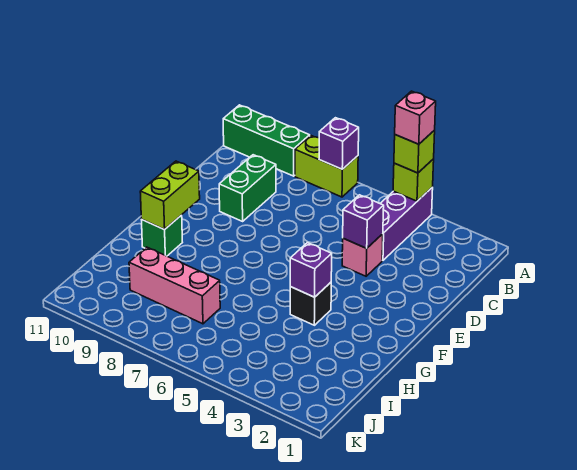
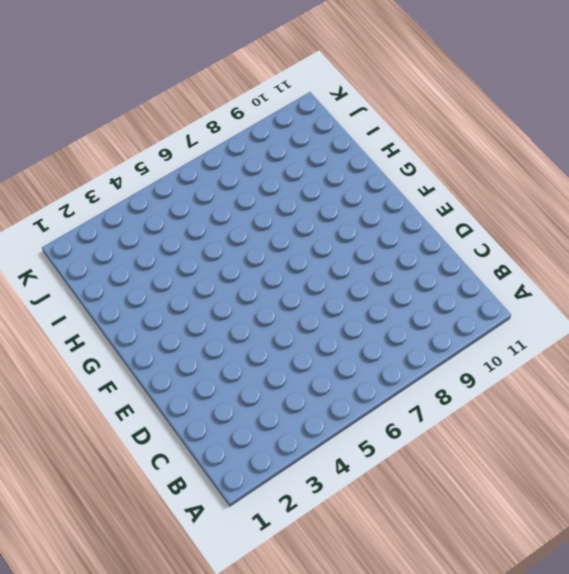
none -> purple 1x3 brick [380,187,433,260]
none -> lime 1x2 brick [295,136,358,197]
none -> green 1x3 brick [223,105,310,176]

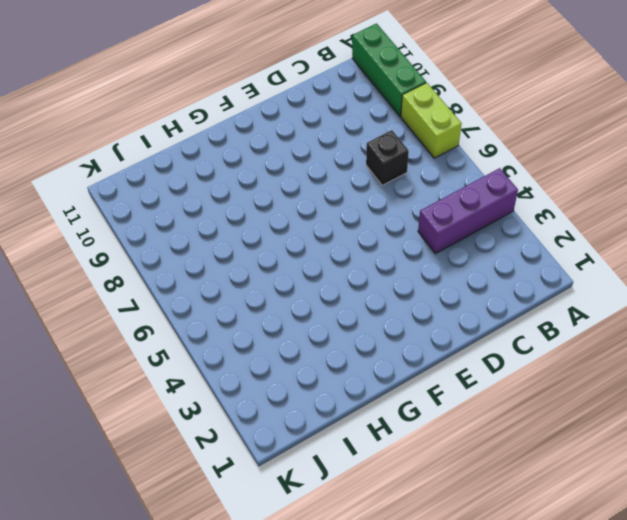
black 1x1 brick [366,130,409,185] -> black 1x1 brick moved to [290,282,331,325]
none -> green 1x2 brick [219,155,276,221]
none -> pink 1x1 brick [342,234,383,276]
none -> green 1x1 brick [142,215,182,256]

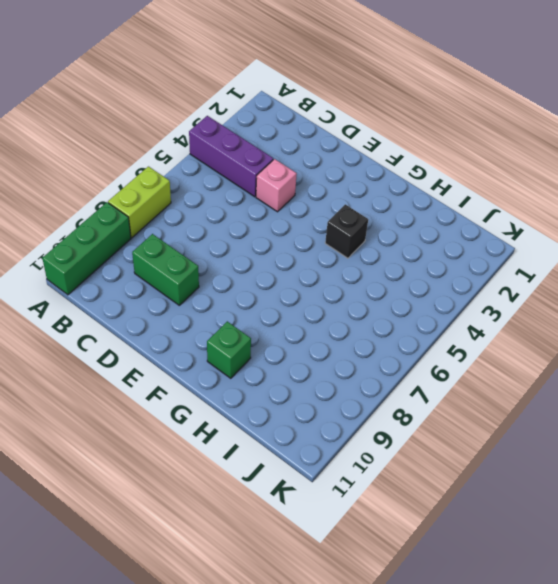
none -> pink 1x3 brick [129,247,220,324]
none -> lime 1x1 brick [393,159,434,201]
none -> purple 1x1 brick [319,118,359,169]

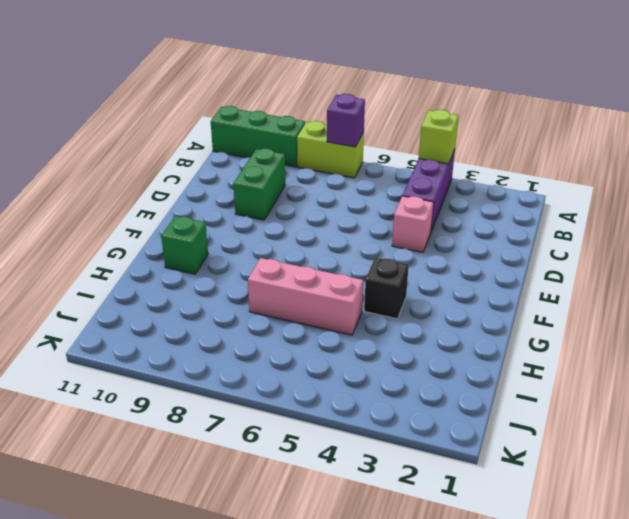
pink 1x3 brick [248,258,363,335] -> pink 1x3 brick moved to [129,247,220,324]
none -> purple 1x1 brick [343,195,384,248]
none -> lime 1x2 brick [140,161,200,230]
none -> purple 1x1 brick [290,243,332,297]

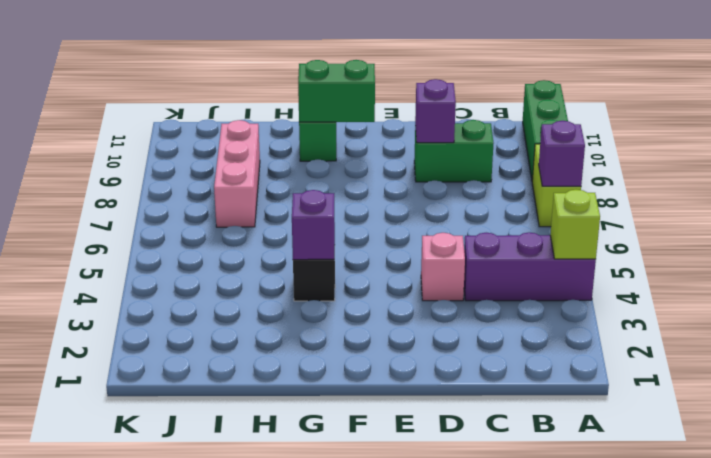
purple 1x1 brick [415,79,456,143] -> purple 1x1 brick moved to [343,195,384,248]
green 1x2 brick [298,60,375,122] -> lime 1x2 brick [140,161,200,230]
none -> lime 1x1 brick [394,130,435,173]
none -> pink 1x1 brick [395,91,436,144]

